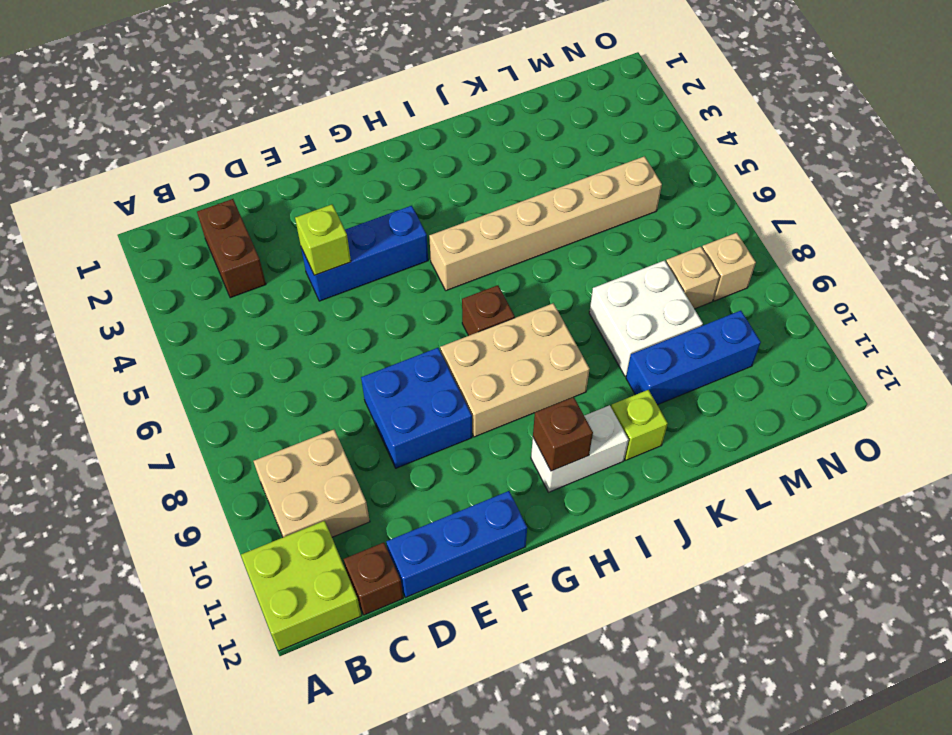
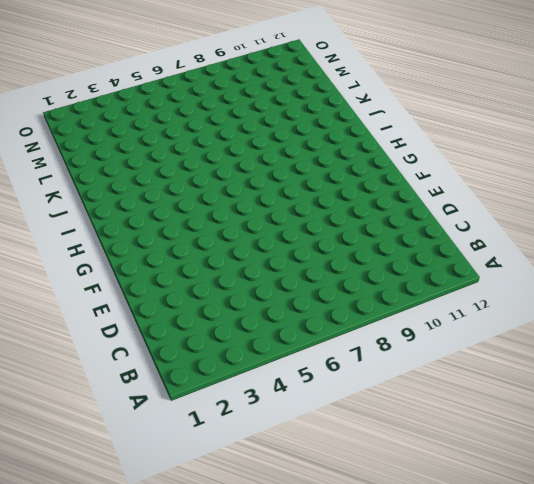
none -> lime 2x2 brick [241,521,361,651]
none -> tan 2x2 brick [254,429,370,537]
none -> brown 1x2 brick [197,199,266,298]

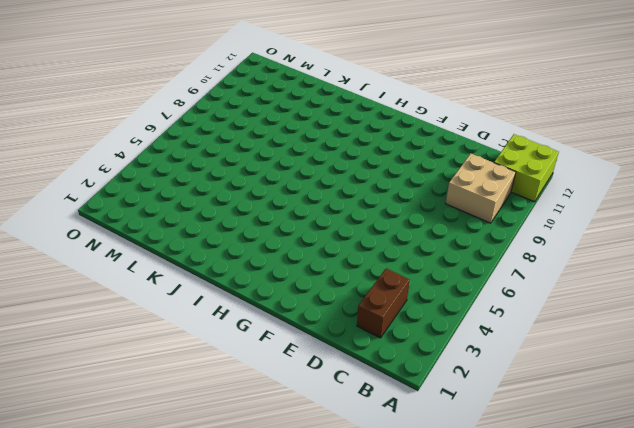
none -> brown 1x1 brick [344,542,403,615]
none -> blue 1x3 brick [386,491,527,597]
none -> blue 1x3 brick [301,206,428,301]

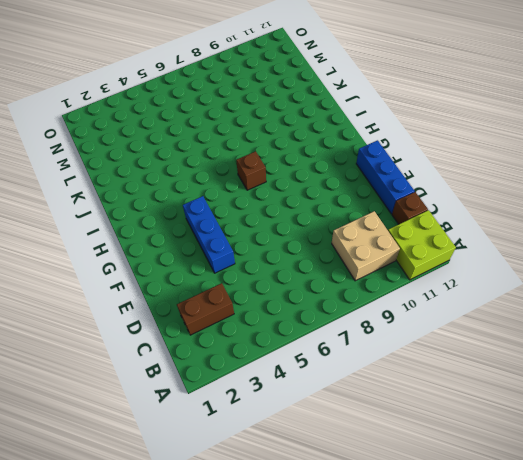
none -> blue 2x2 brick [361,348,472,468]
none -> tan 2x3 brick [440,303,589,437]
none -> tan 1x6 brick [429,156,662,291]

